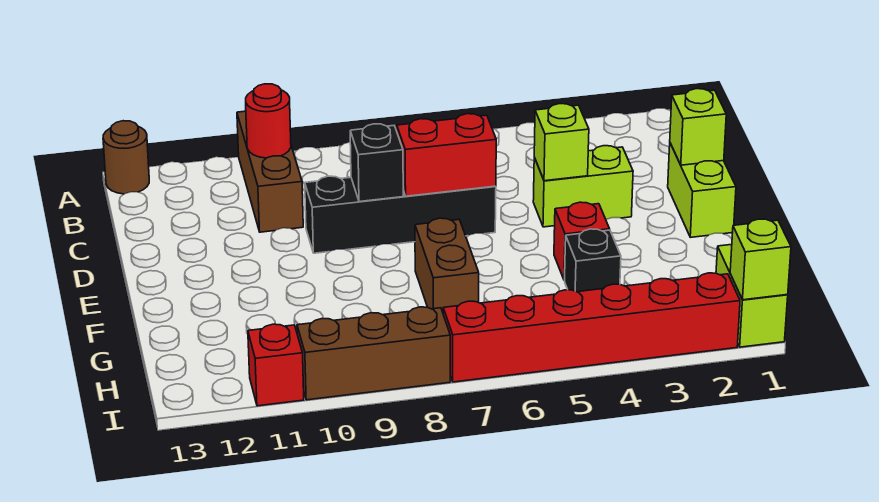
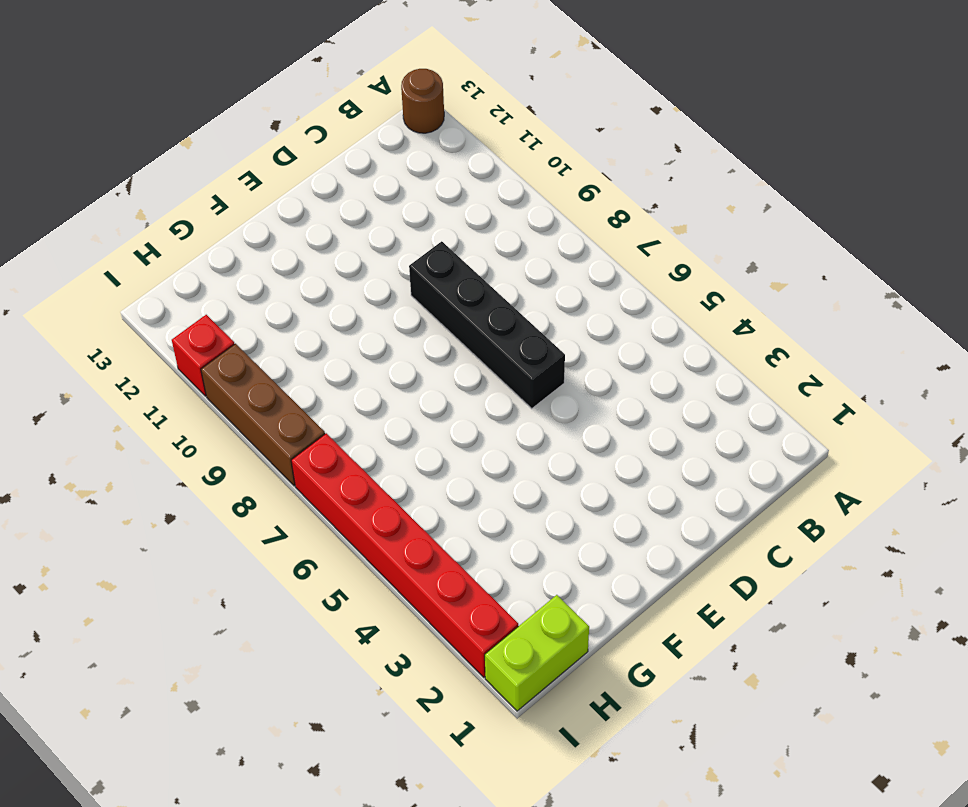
none -> brown 1x3 brick [237,111,303,232]
none -> lime 1x2 brick [668,143,736,237]
none -> lime 1x2 brick [533,146,633,227]

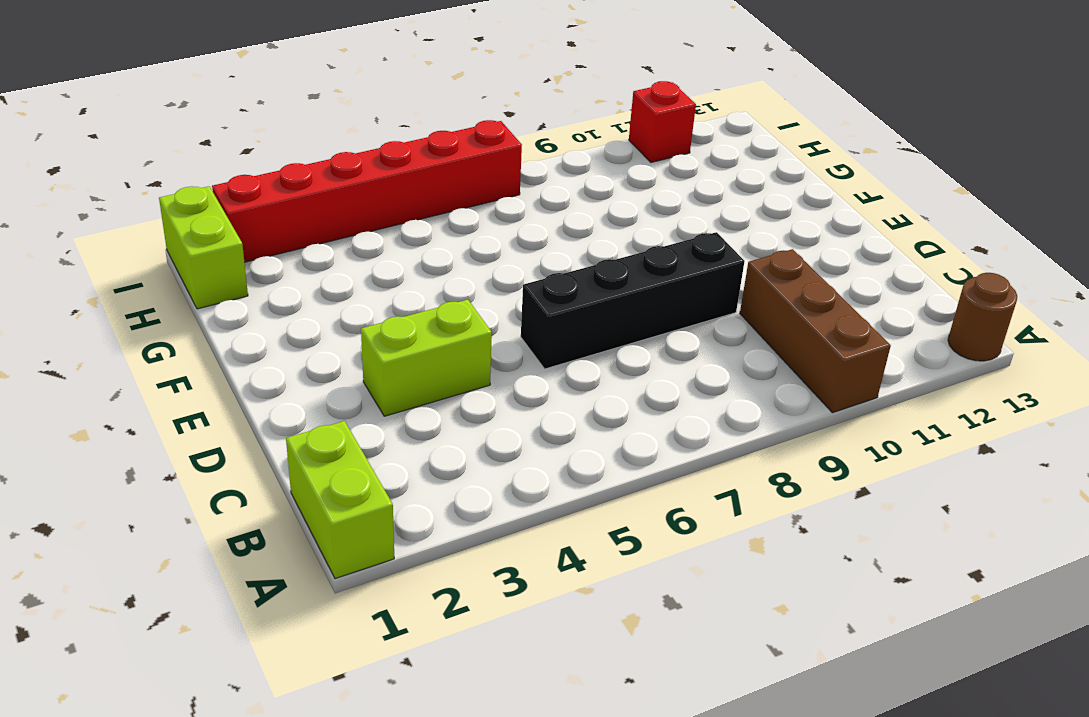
lime 1x2 brick [286,421,394,579] -> lime 1x2 brick moved to [668,143,736,237]
none -> red 1x1 brick [554,202,610,280]
none -> brown 1x2 brick [415,218,479,312]
none -> black 1x1 brick [565,229,621,292]

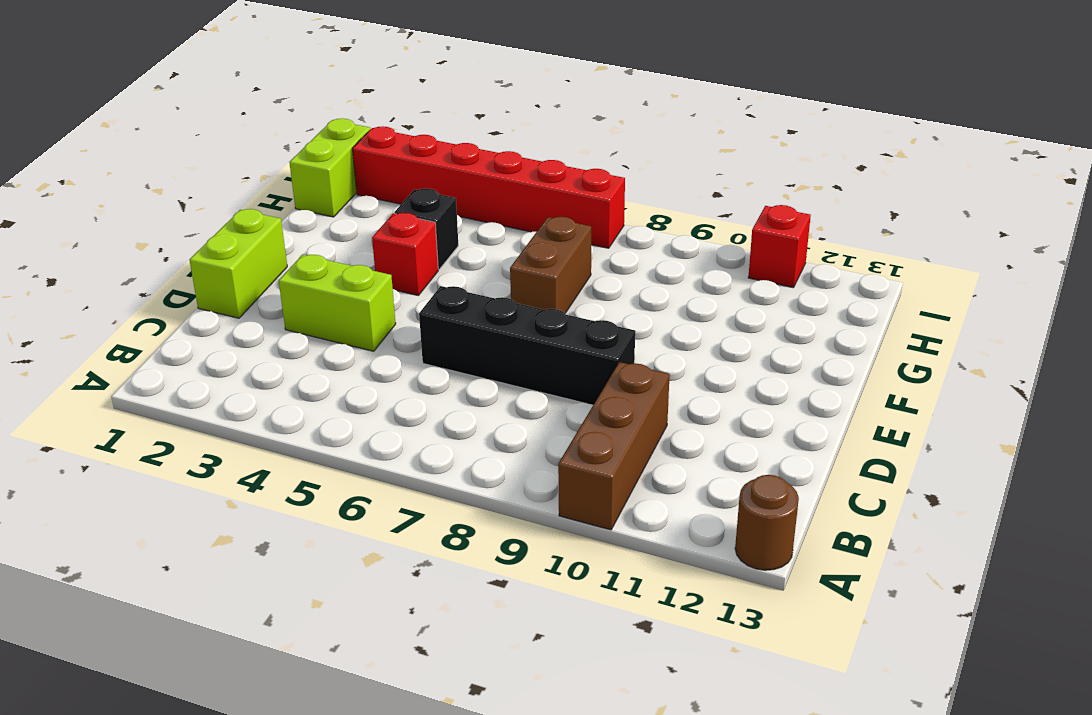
none -> brown 1x3 brick [297,307,450,400]
none -> red 1x1 round brick [246,84,291,158]
none -> lime 1x1 brick [670,89,726,165]

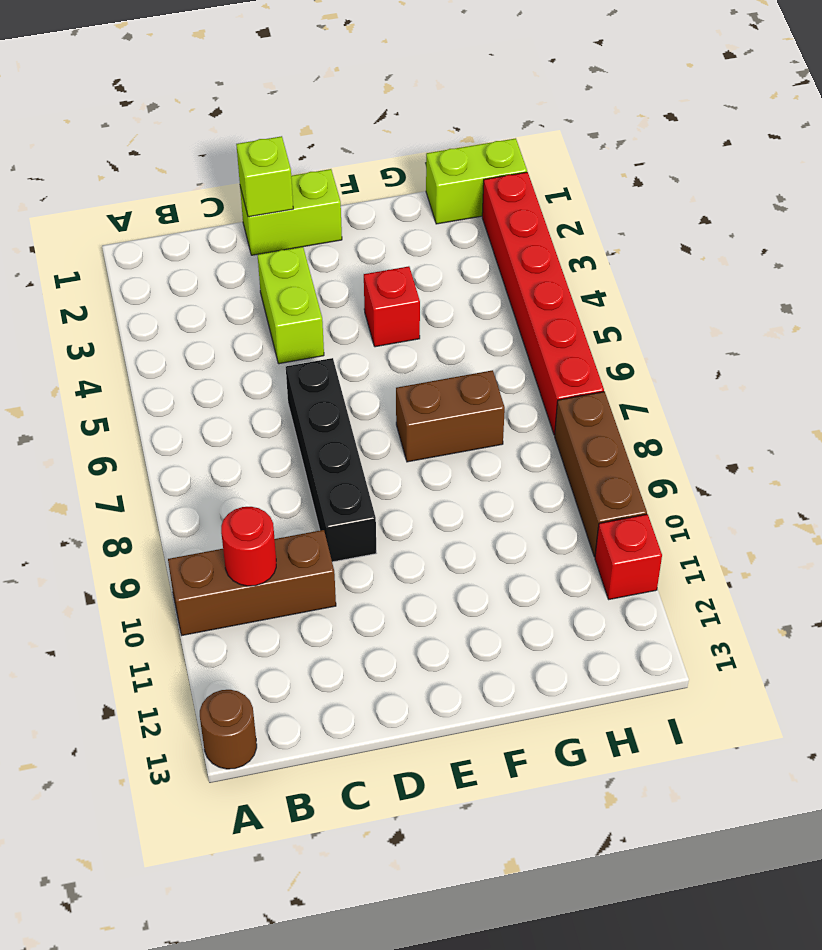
none -> black 1x1 brick [565,229,621,292]
none -> lime 1x1 brick [534,104,589,181]
none -> red 1x2 brick [397,114,496,196]

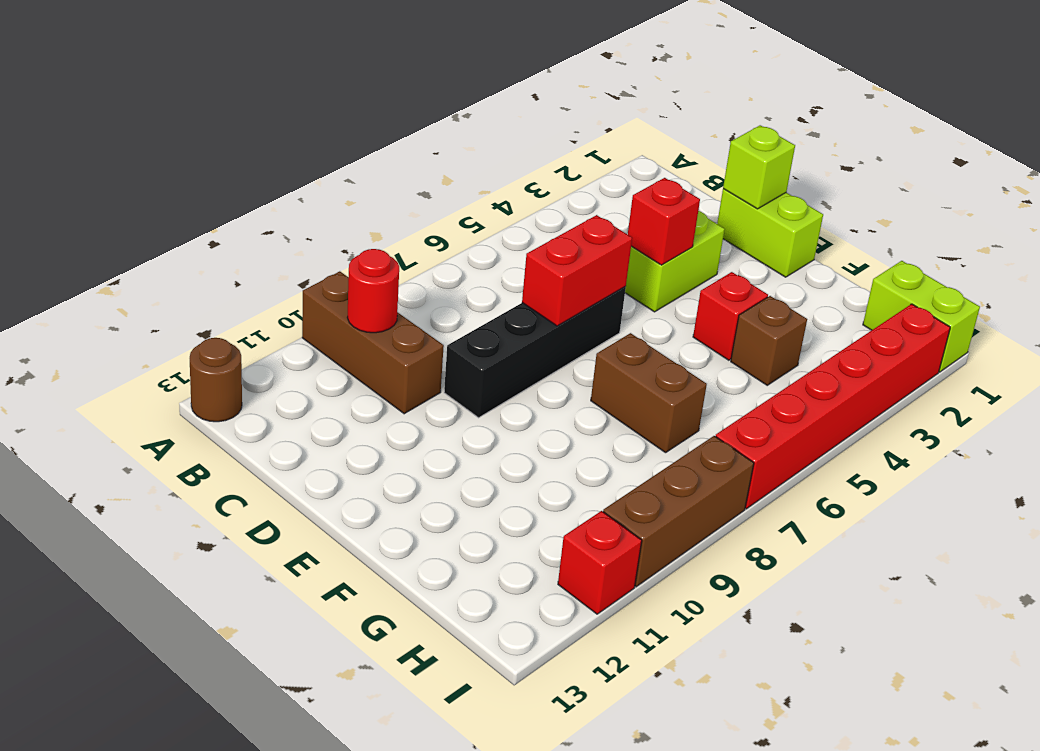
red 1x1 brick [628,178,700,265] -> lime 1x1 brick [534,104,589,181]
brown 1x1 brick [731,296,807,385] -> black 1x1 brick [565,229,621,292]
none -> black 1x1 brick [350,124,403,202]
none -> lime 1x1 brick [730,219,791,300]

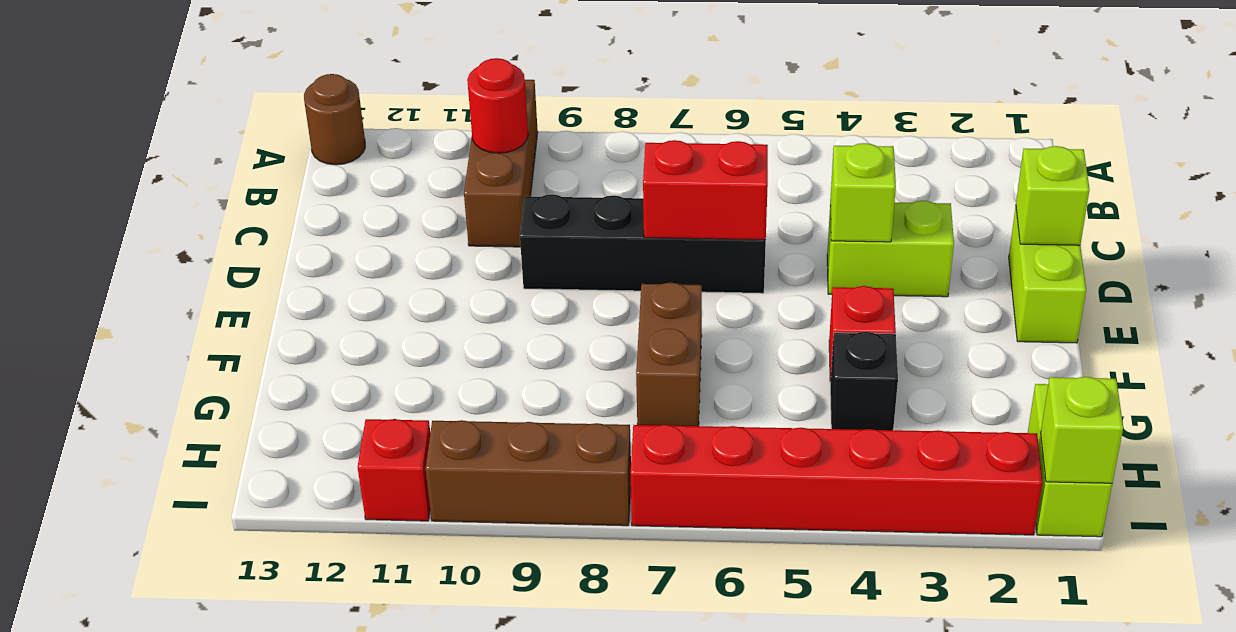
none -> black 1x1 brick [350,124,403,202]

